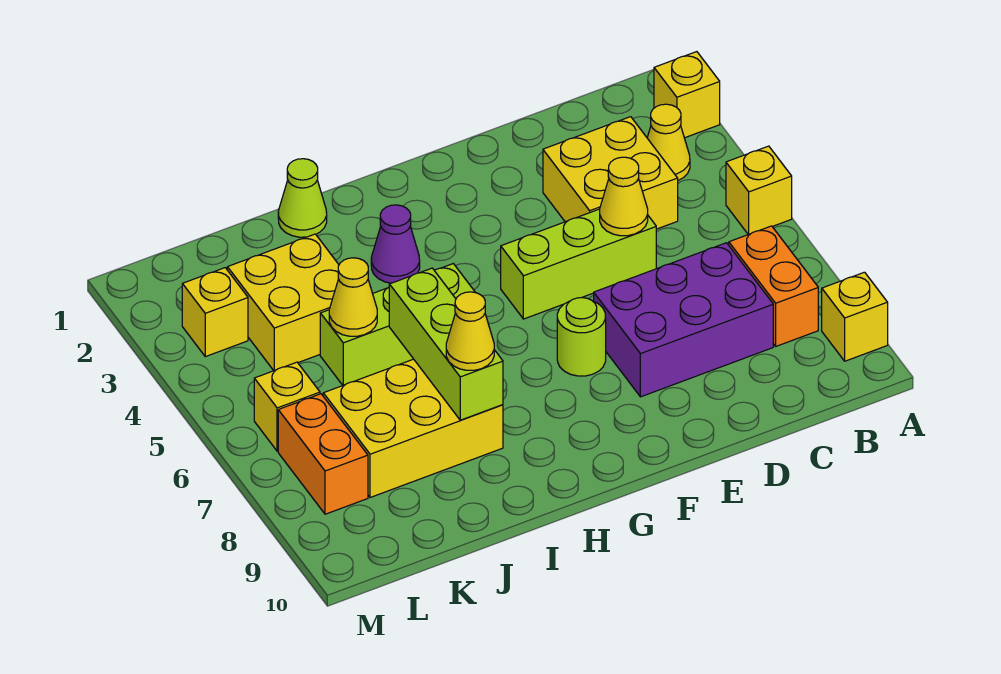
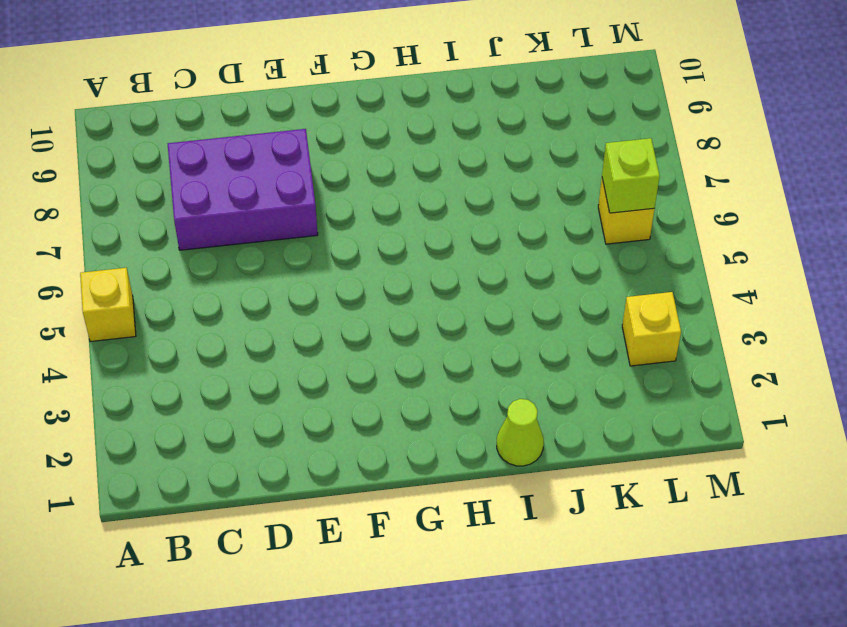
lime 1x1 brick [602,138,660,213] -> none
none -> yellow 1x1 brick [654,52,720,138]
none -> yellow 1x1 brick [822,272,888,361]
none -> yellow 1x1 cone [647,104,690,180]

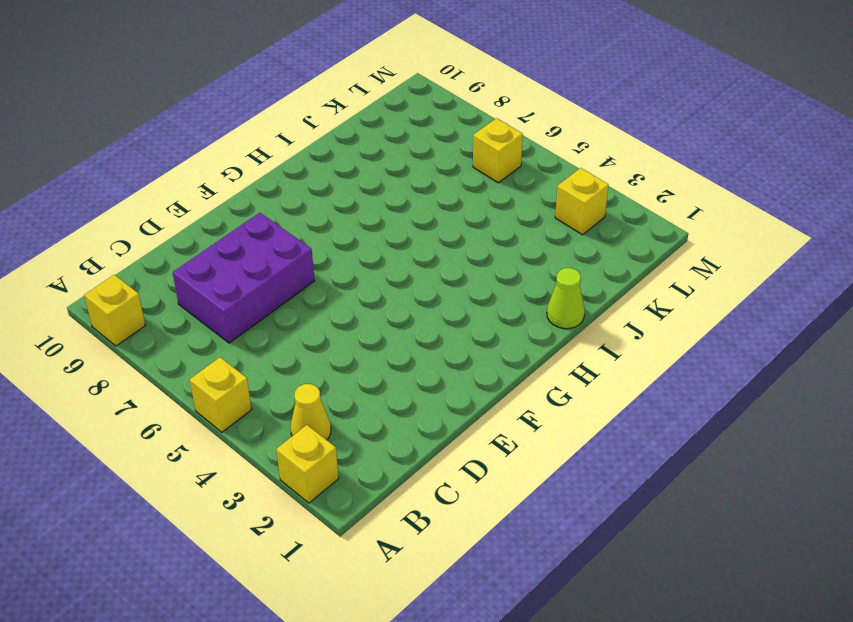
none -> orange 1x2 brick [729,226,818,346]
none -> yellow 2x2 brick [543,117,678,229]
none -> lime 1x3 brick [501,209,656,319]

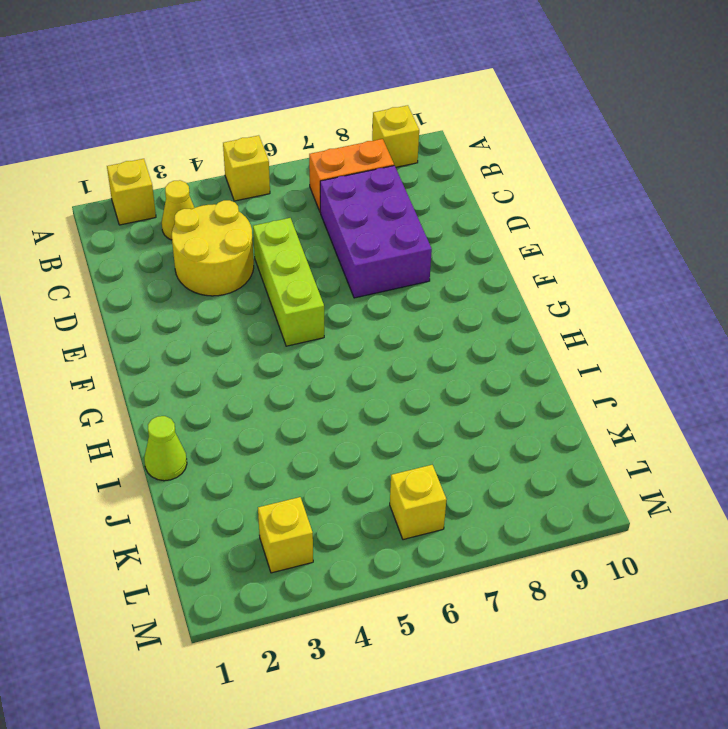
yellow 2x2 round brick [172,200,254,296] -> yellow 2x2 brick [543,117,678,229]
none -> lime 1x1 round brick [557,298,606,376]
none -> purple 1x1 cone [371,205,420,283]
none -> lime 1x3 brick [320,264,476,385]

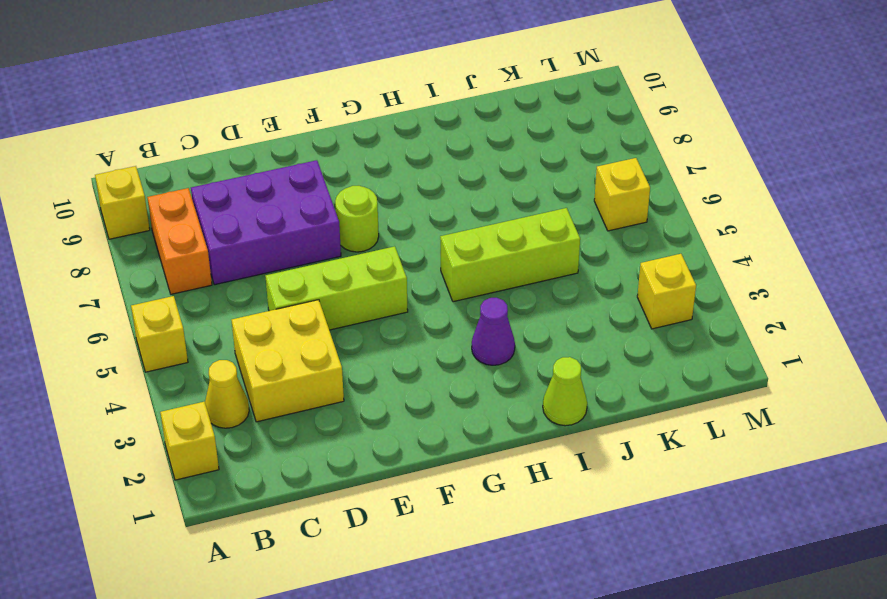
none -> yellow 2x3 brick [323,359,503,498]
none -> yellow 2x2 brick [227,234,339,371]
none -> orange 1x2 brick [278,394,368,514]

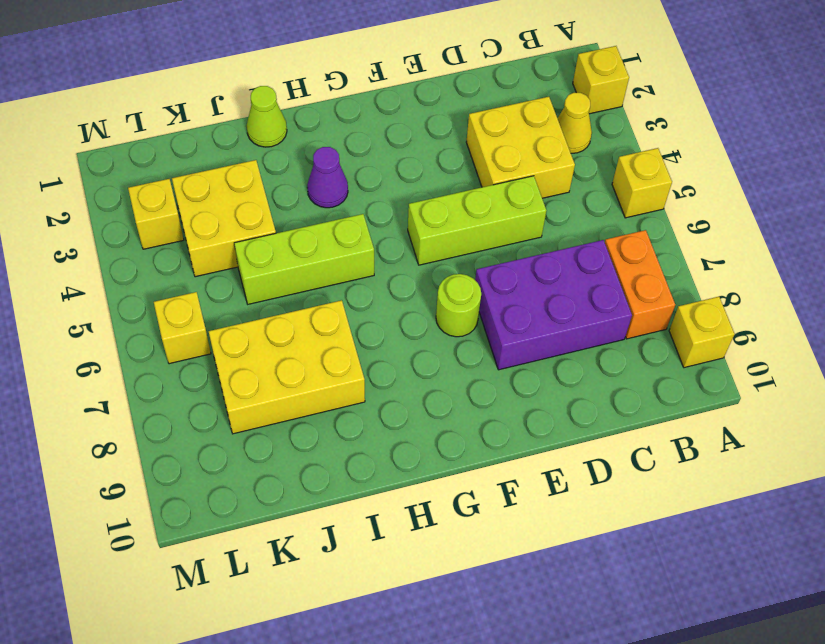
none -> orange 1x2 brick [278,394,368,514]
none -> yellow 1x1 cone [600,157,648,236]
none -> lime 1x3 brick [389,268,503,420]

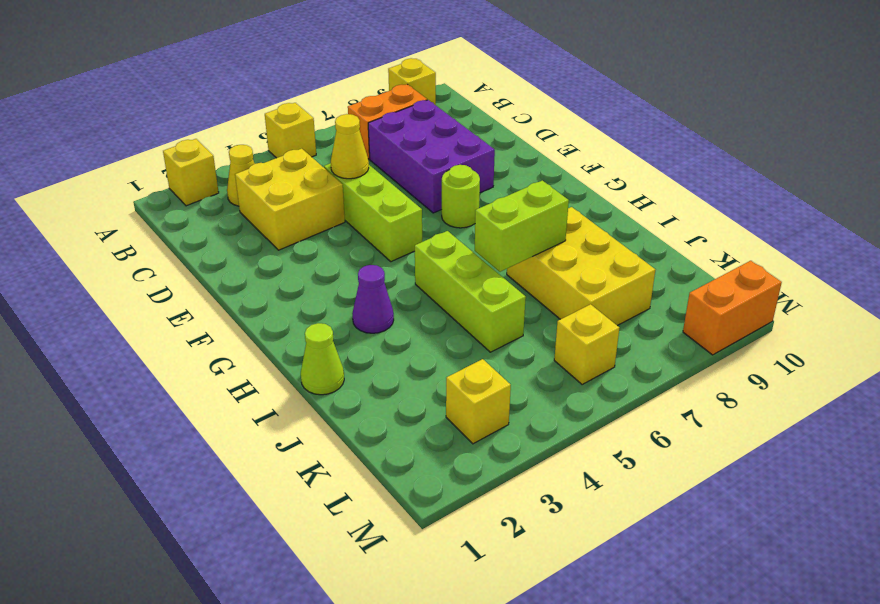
lime 1x2 brick [475,181,569,272] -> lime 1x3 brick [389,268,503,420]
orange 1x2 brick [683,261,782,355] -> orange 1x2 brick moved to [278,394,368,514]
none -> yellow 2x2 brick [227,234,339,371]
none -> yellow 1x1 cone [329,258,377,336]
none -> yellow 1x1 cone [446,292,494,370]

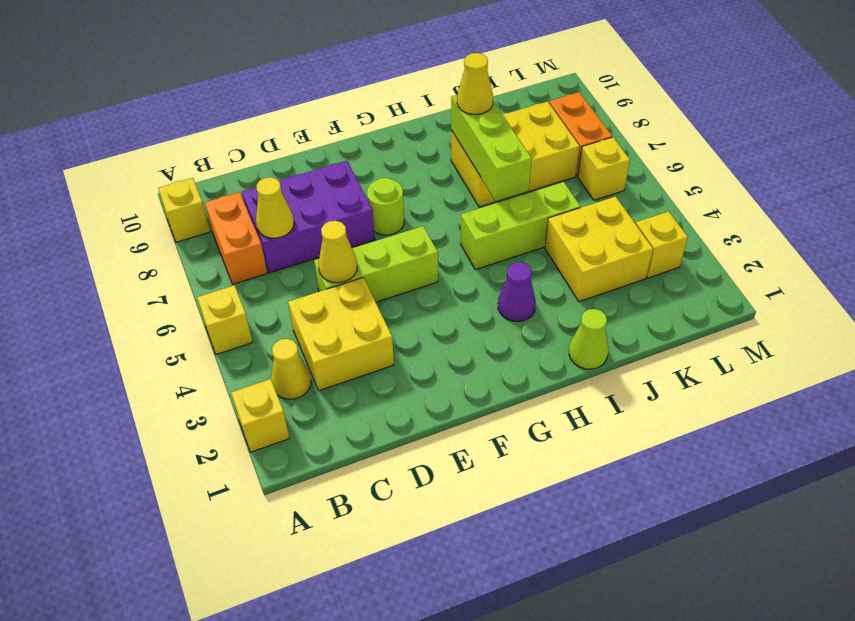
yellow 1x1 cone [256,177,294,238] -> yellow 1x1 cone moved to [329,258,377,336]

